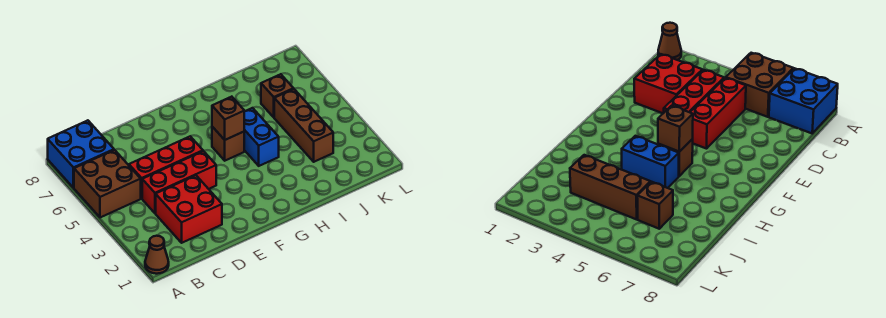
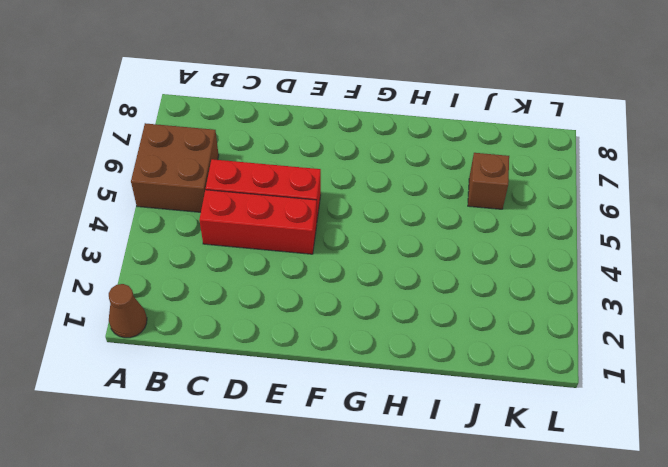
none -> blue 2x2 brick [48,120,114,188]
none -> red 2x2 brick [156,175,222,243]

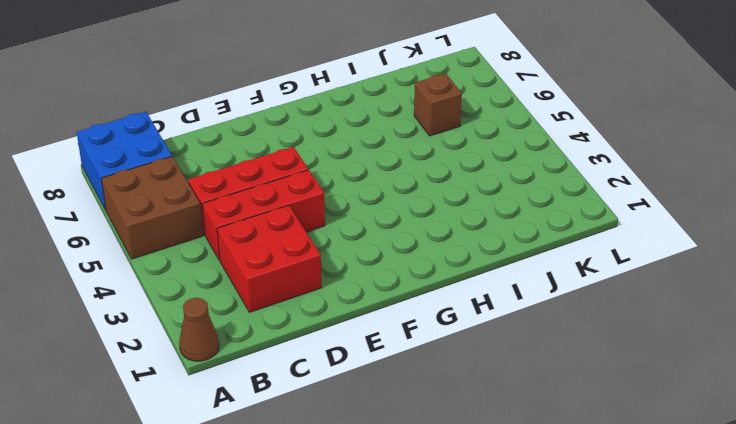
none -> brown 1x1 brick [212,127,244,161]
none -> blue 1x2 brick [244,108,279,166]

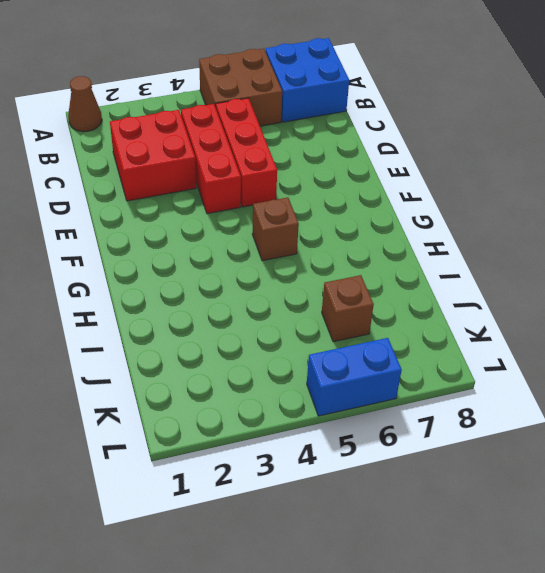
blue 1x2 brick [307,338,402,416] -> blue 1x2 brick moved to [244,108,279,166]
none -> brown 1x3 brick [274,89,333,162]
none -> brown 1x1 brick [212,97,244,140]

